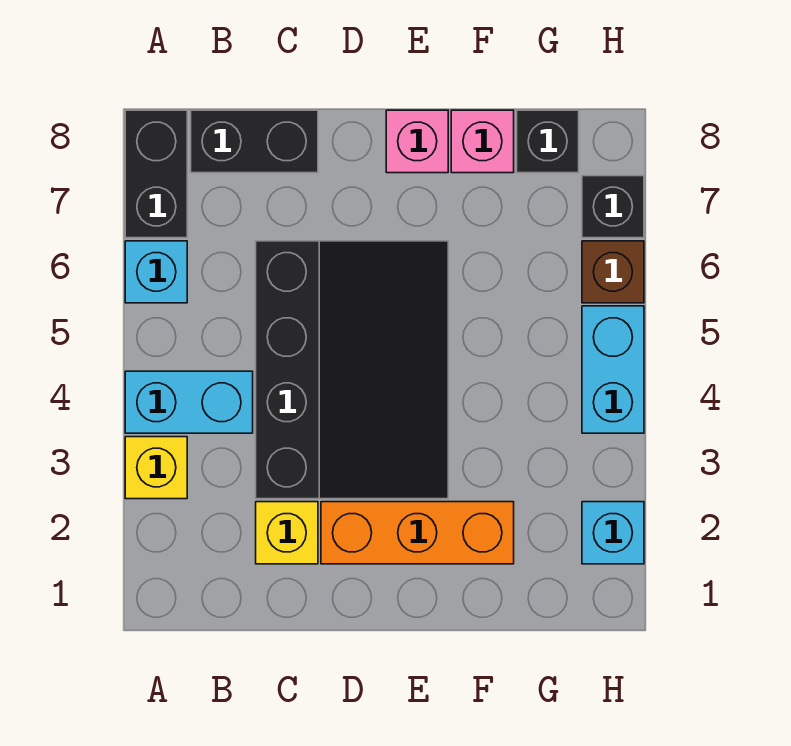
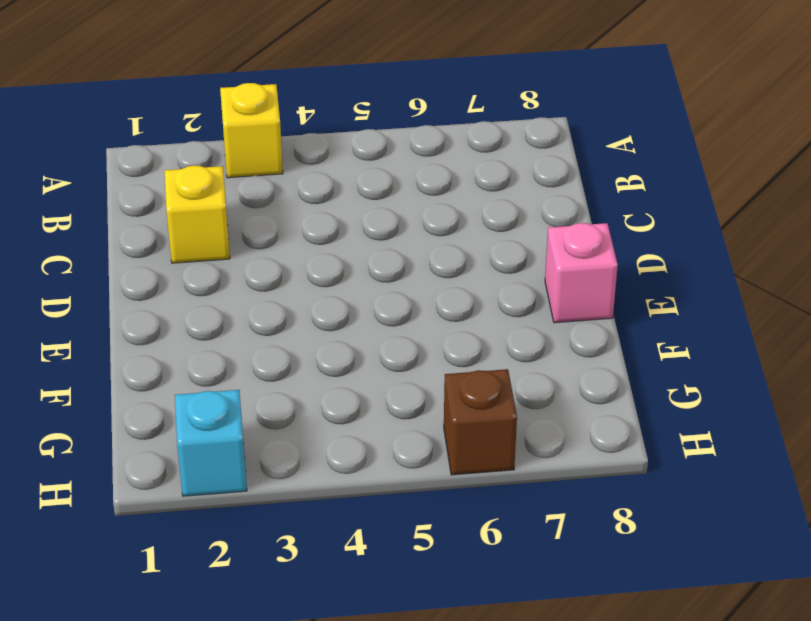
none -> cyan 1x2 brick [125,371,253,433]
none -> cyan 1x1 brick [125,241,187,303]
none -> black 1x2 brick [125,110,187,238]

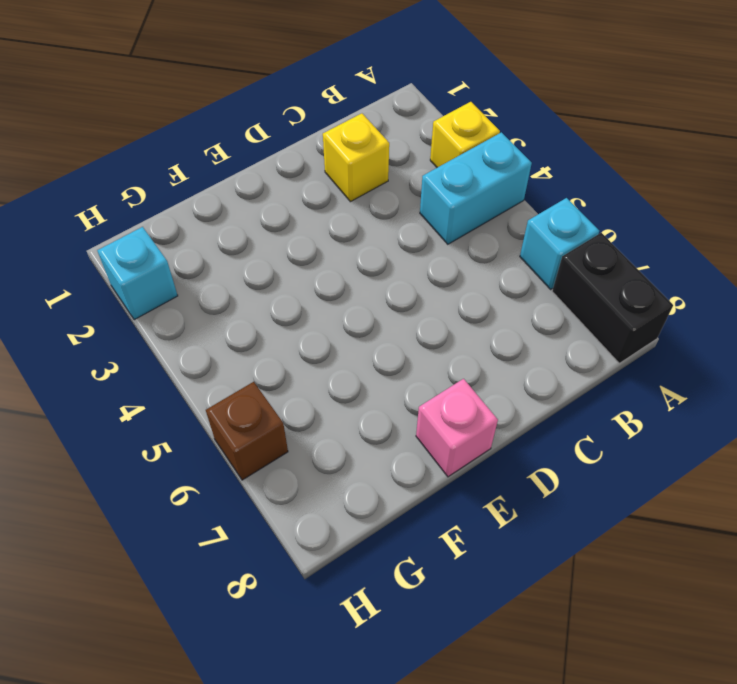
none -> black 1x2 brick [191,110,318,173]
none -> black 3x4 slope [256,241,448,499]
none -> orange 1x3 brick [321,502,514,564]

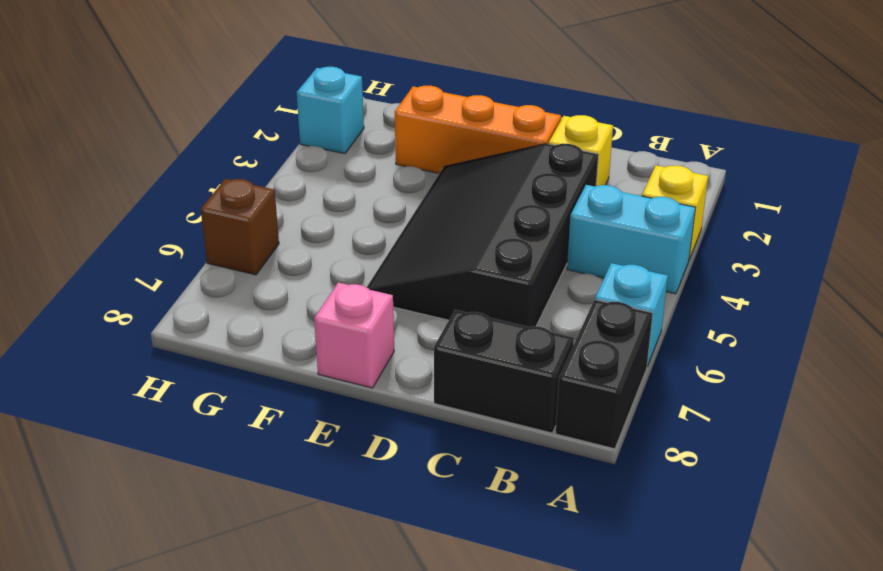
none -> pink 1x1 brick [451,110,514,173]
none -> black 1x1 brick [517,110,579,173]
none -> cyan 1x2 brick [582,306,644,433]

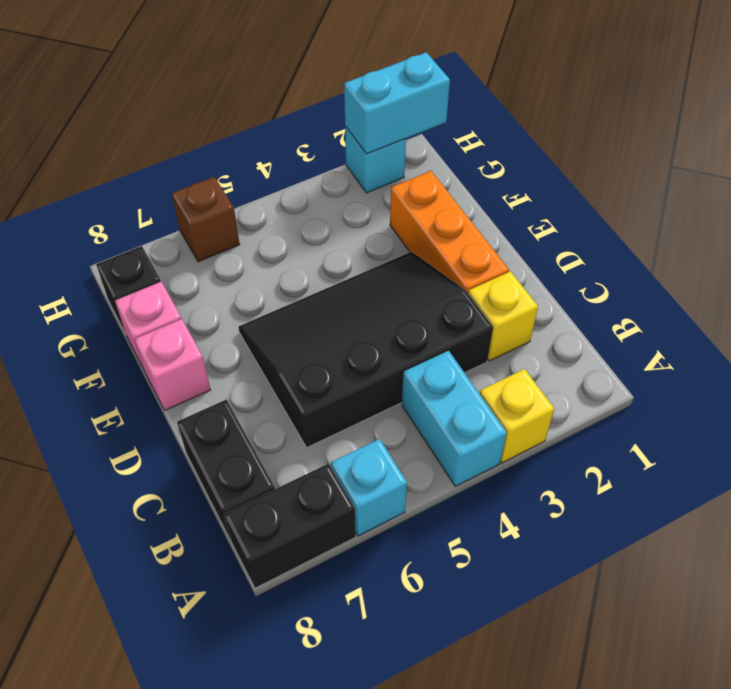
cyan 1x2 brick [344,52,450,154] -> cyan 1x2 brick moved to [582,306,644,433]
none -> black 1x1 brick [582,176,644,238]

